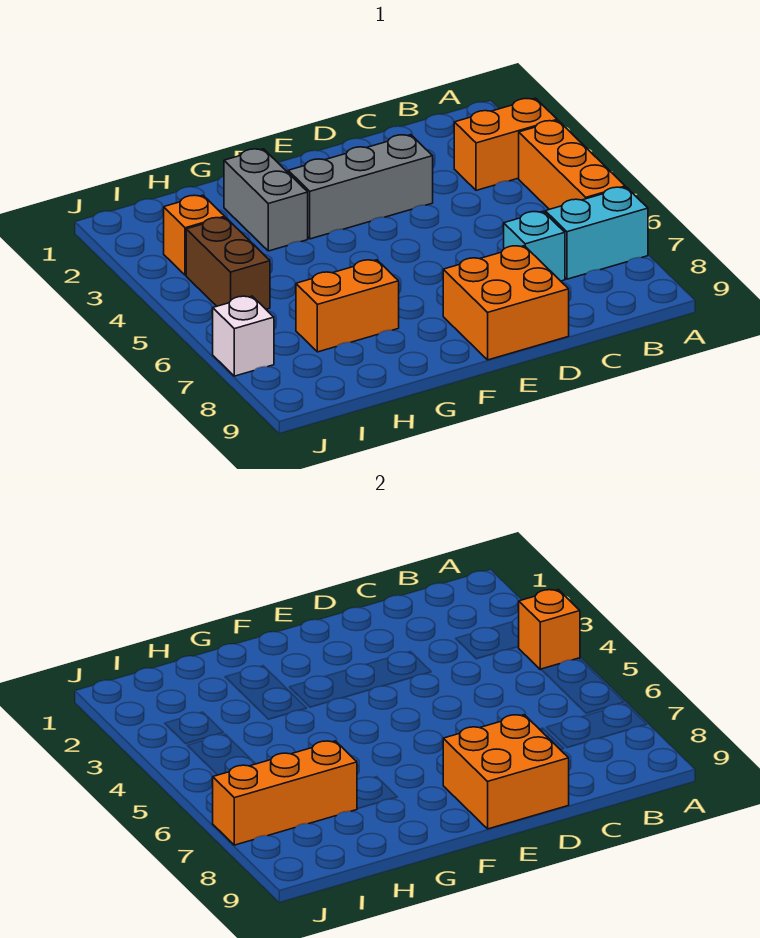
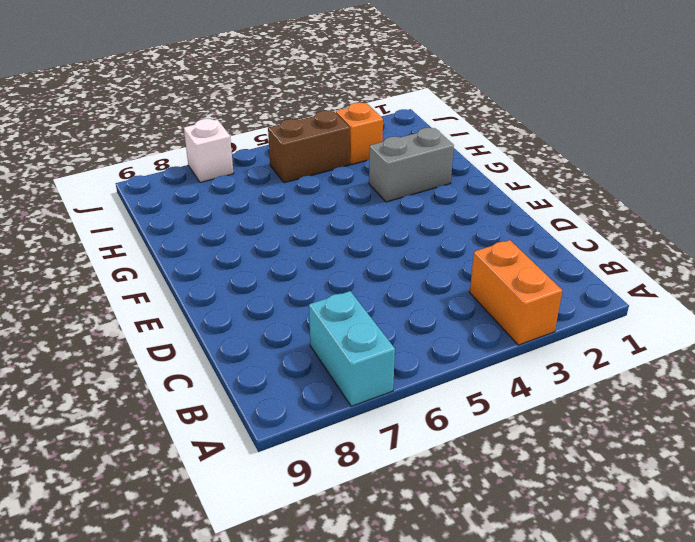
none -> orange 1x3 brick [519,121,625,209]
none -> cyan 1x1 brick [504,211,565,281]
none -> grey 1x3 brick [288,135,433,239]

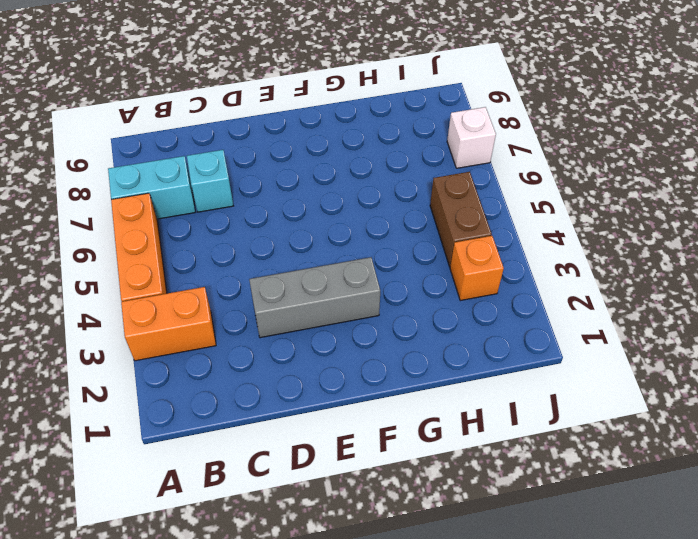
none -> orange 2x2 brick [443,246,569,360]
none -> grey 1x2 brick [224,149,308,251]
none -> orange 1x2 brick [296,260,399,352]

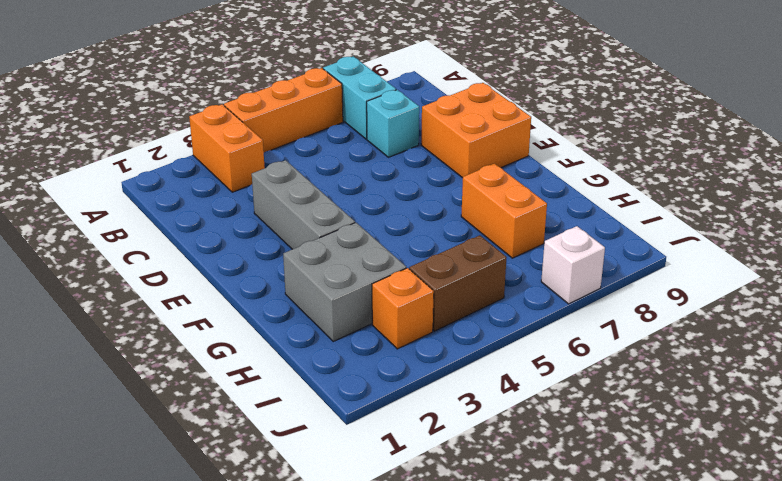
grey 2x2 brick [283,223,406,341] -> grey 1x2 brick [224,149,308,251]
none -> orange 1x1 brick [519,590,580,670]
none -> orange 2x2 brick [443,715,569,829]
none -> orange 1x3 brick [213,741,357,845]

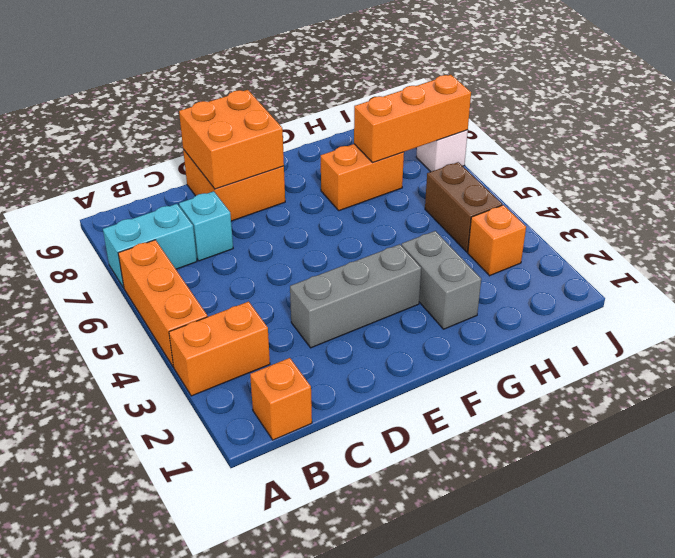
orange 1x1 brick [250,358,312,440] -> orange 1x1 brick moved to [519,590,580,670]

